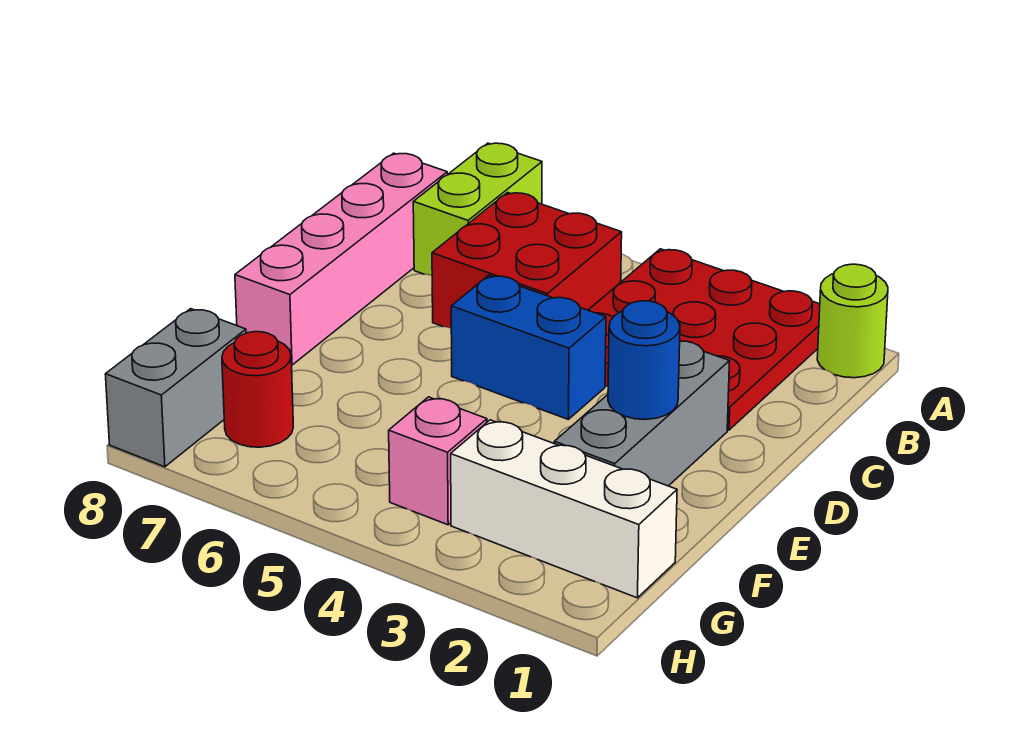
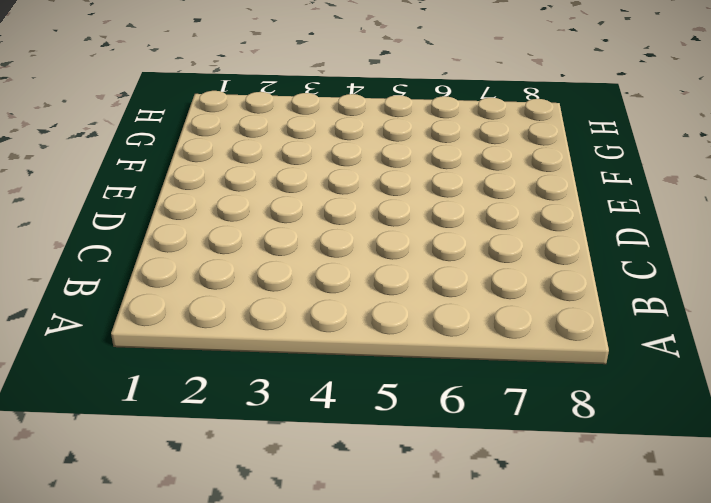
none -> lime 1x1 round brick [817,264,888,378]
none -> red 3x3 plate [589,249,820,430]
none -> lime 1x2 brick [413,143,542,276]

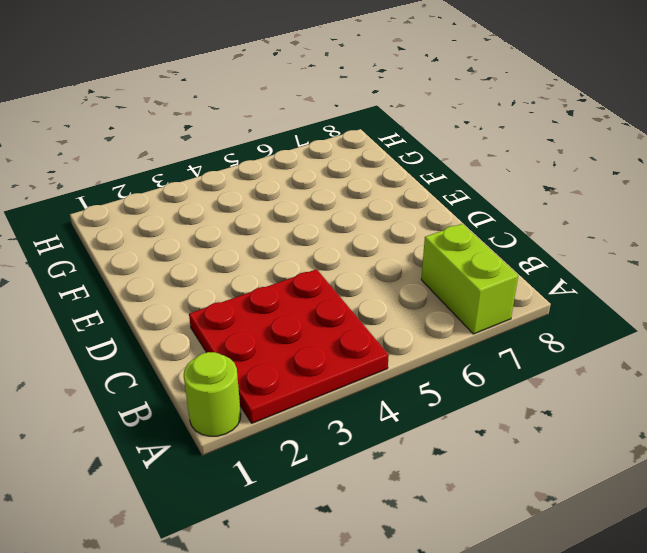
none -> red 2x2 brick [432,193,622,328]
none -> pink 1x4 brick [235,153,447,365]
none -> grey 1x3 brick [554,341,730,486]

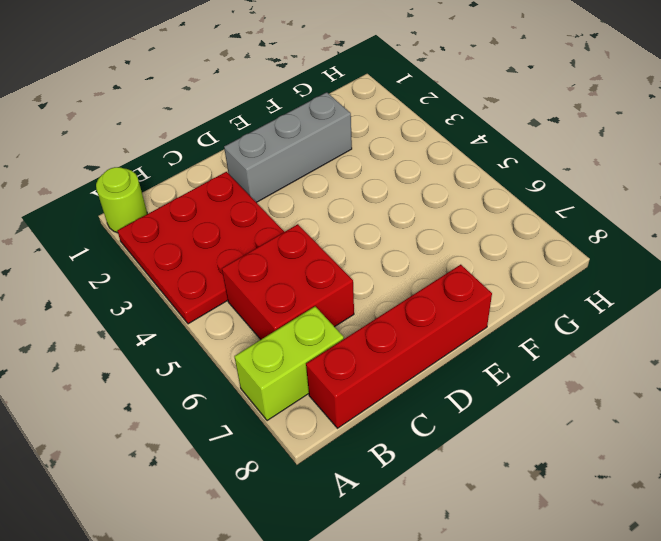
red 1x4 brick [306,265,492,428] -> pink 1x4 brick [235,153,447,365]
none -> blue 1x2 brick [451,275,606,419]
none -> white 1x3 brick [451,420,677,598]
none -> pink 1x1 brick [389,397,487,525]

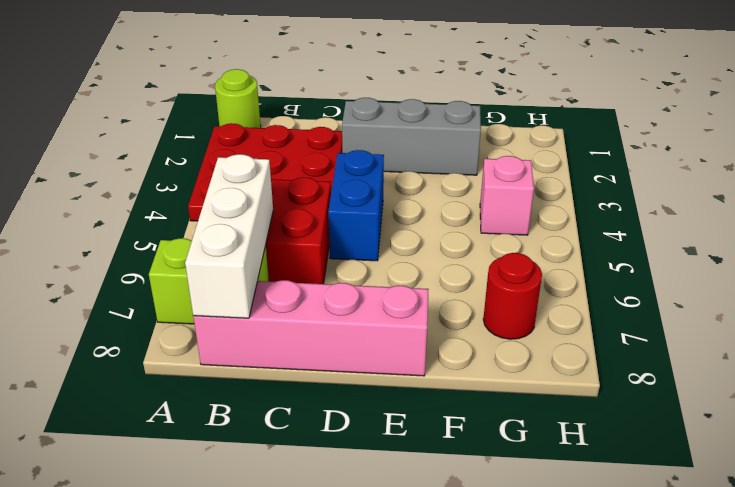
white 1x3 brick [185,154,273,318] -> white 1x3 brick moved to [451,420,677,598]
none -> grey 1x2 brick [105,309,246,467]
none -> blue 1x1 round brick [608,301,680,420]

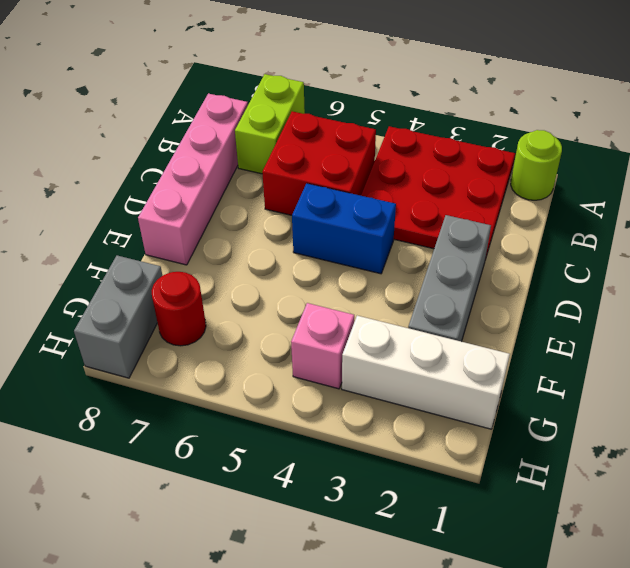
none -> blue 1x1 round brick [608,301,680,420]

